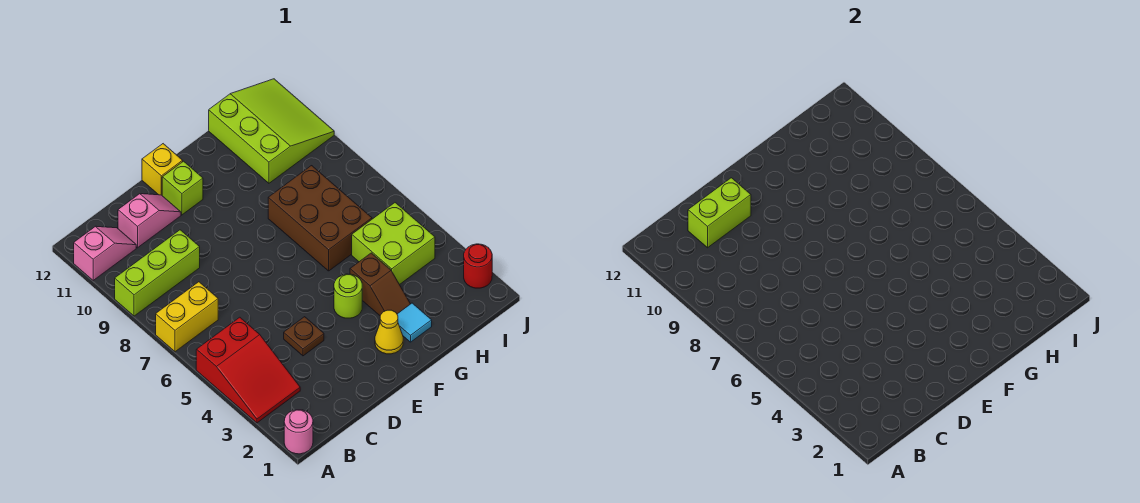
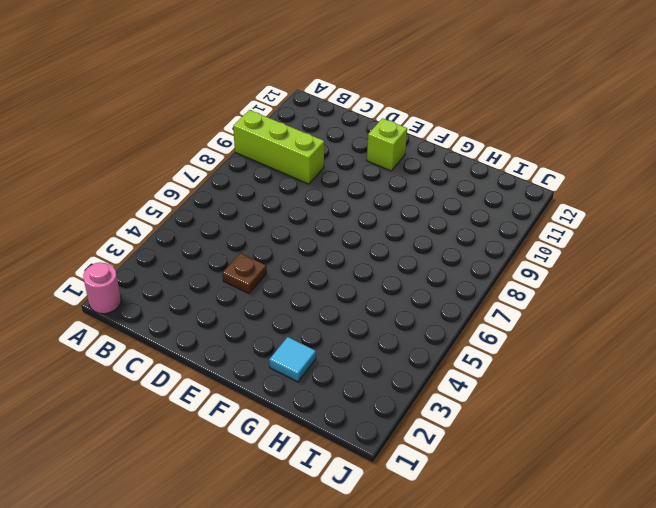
none -> red 2x3 slope [196,317,300,423]
none -> yellow 1x2 brick [156,282,218,352]
none -> pink 1x2 slope [74,226,136,280]

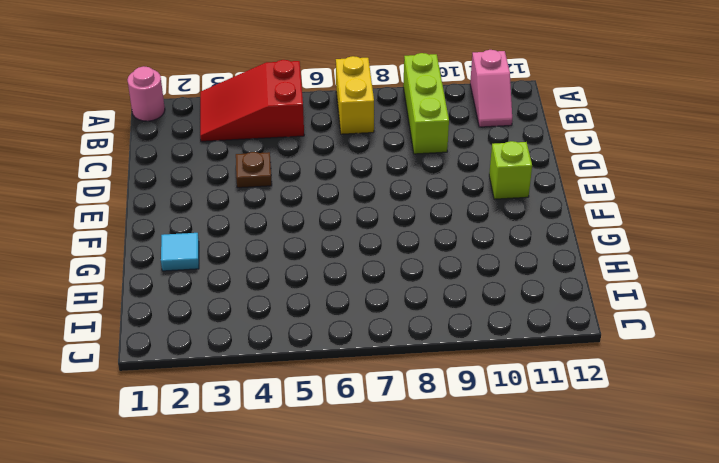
none -> pink 1x2 slope [118,194,181,248]
none -> yellow 1x1 brick [142,144,183,195]
none -> yellow 1x1 cone [375,310,403,354]

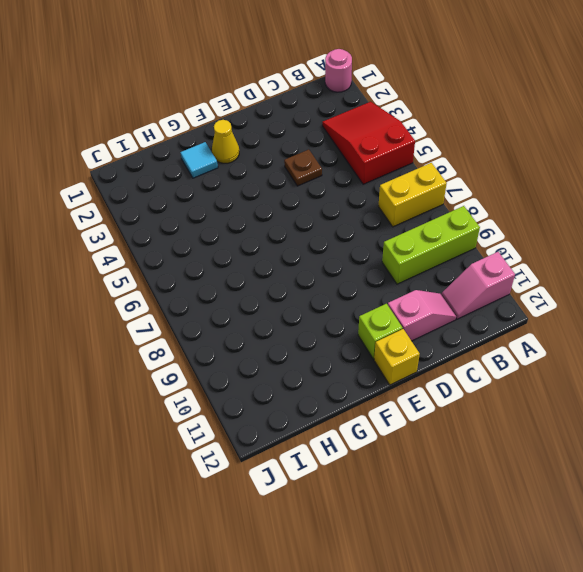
pink 1x2 slope [388,290,456,341] -> pink 1x2 slope turned to [118,194,181,248]
none -> lime 1x1 round brick [334,274,362,318]
none -> brown 1x2 slope [350,253,410,315]
none -> brown 2x3 brick [268,166,372,271]

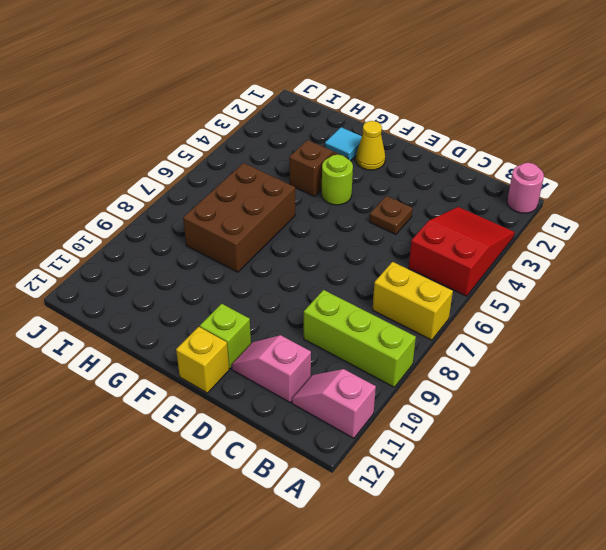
none -> lime 2x2 brick [352,203,435,284]
none -> lime 3x3 slope [209,79,334,183]
none -> red 1x1 round brick [464,244,492,288]

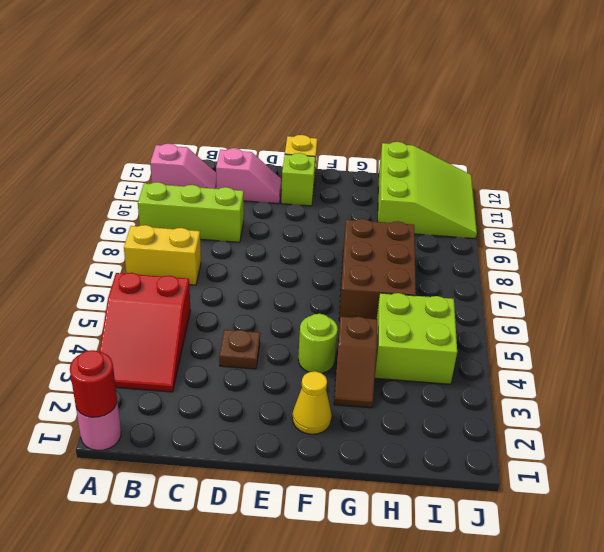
red 1x1 round brick [70,350,117,417] -> red 1x1 round brick moved to [464,244,492,288]
none -> cyan 1x1 tile [397,303,432,342]
none -> lime 1x2 brick [688,178,751,248]

